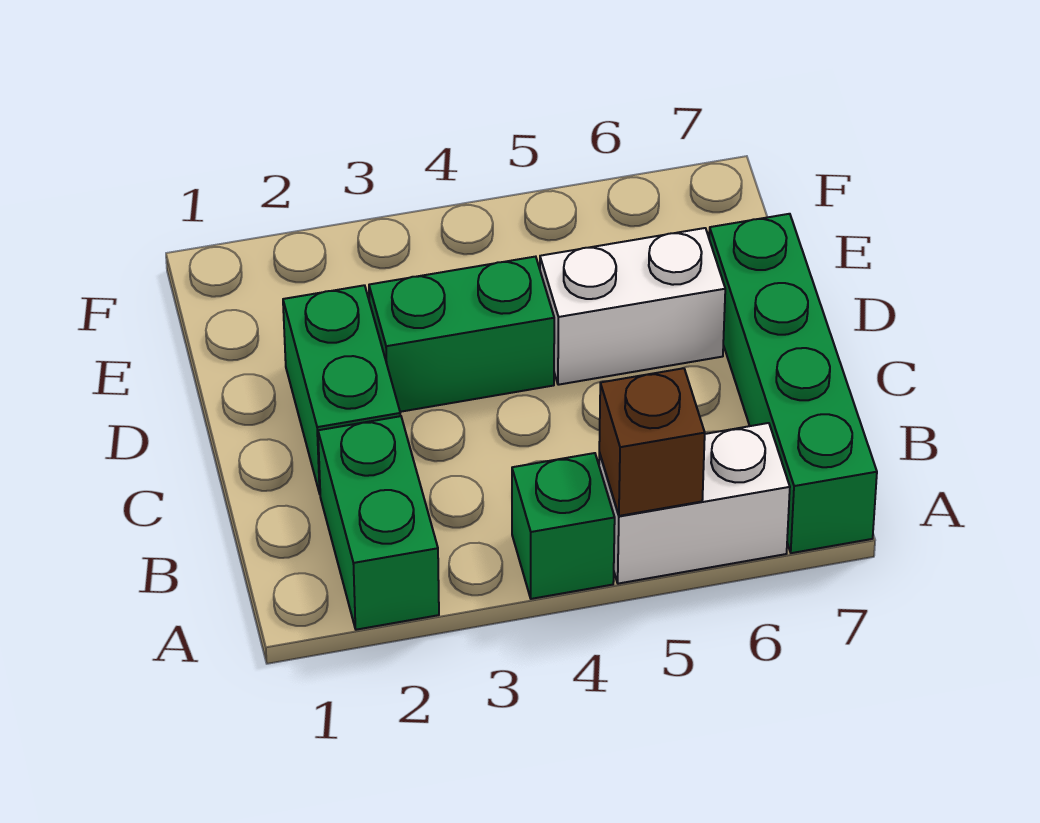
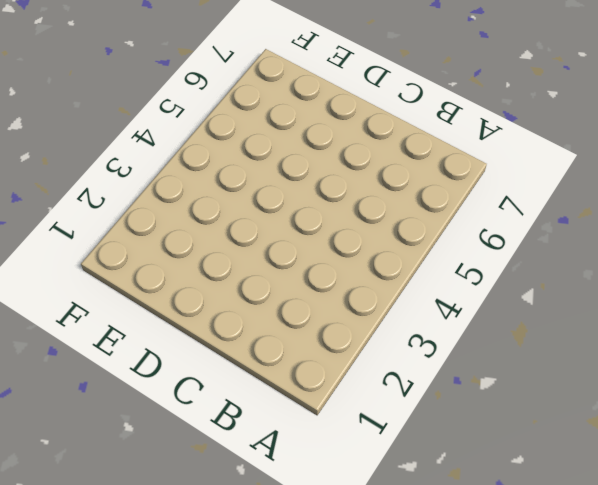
none -> green 1x2 brick [318,416,439,630]
none -> green 1x1 brick [512,453,615,599]

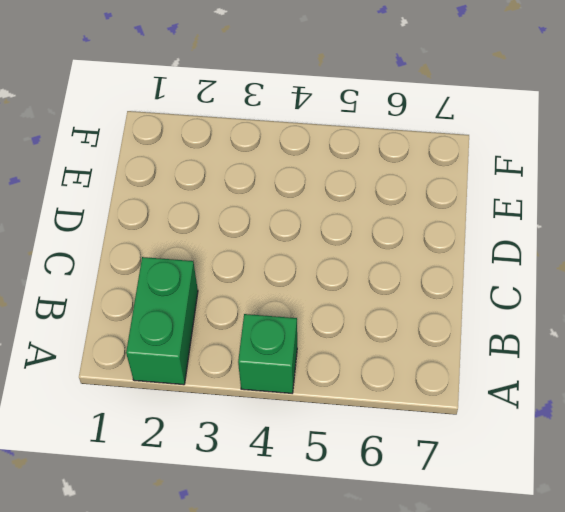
none -> white 1x2 brick [599,423,790,584]
none -> green 1x4 brick [709,214,877,553]

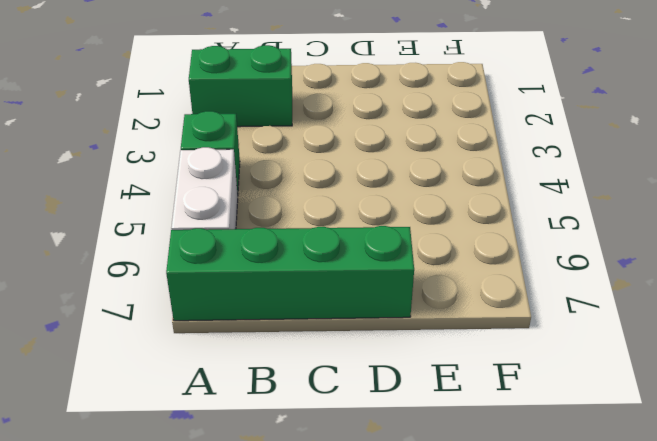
none -> green 1x2 brick [283,285,400,494]
none -> green 1x2 brick [369,257,554,412]

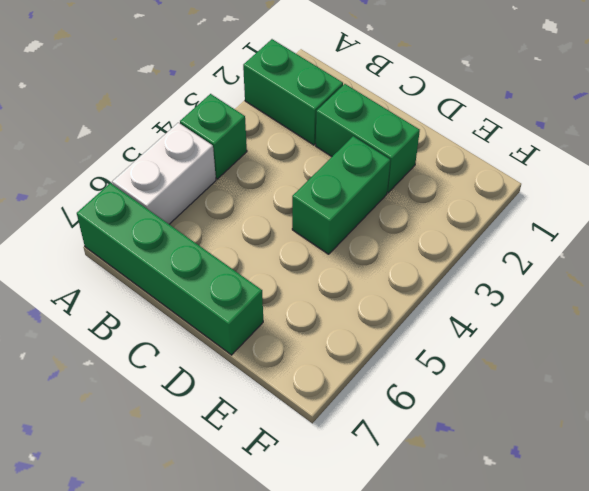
none -> white 1x2 brick [540,228,725,385]
none -> brown 1x1 brick [599,368,705,516]

